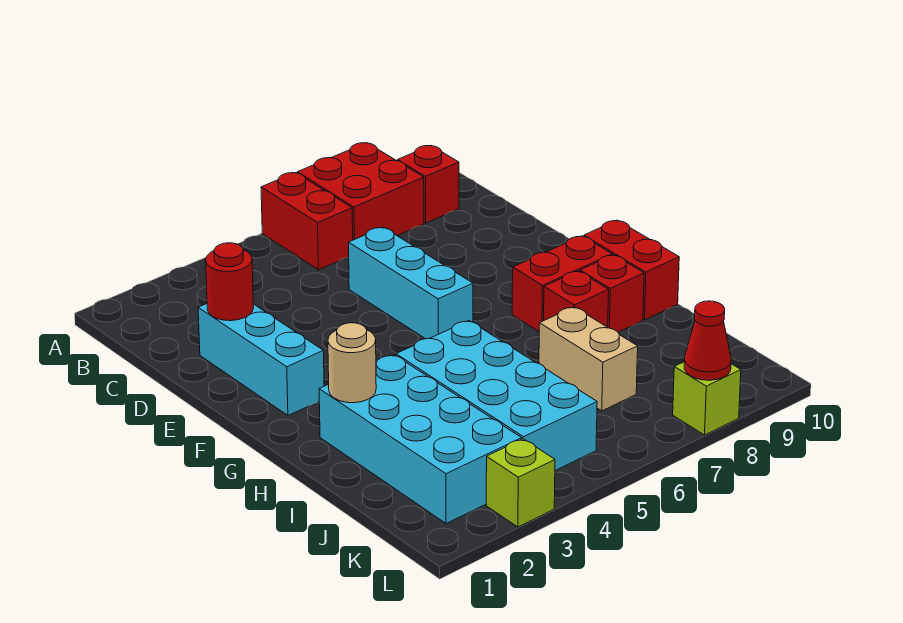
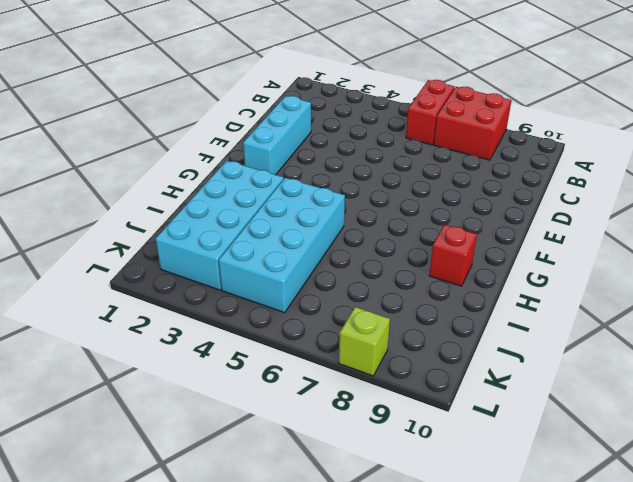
none -> red 1x1 brick [398,146,459,223]
none -> cyan 1x3 brick [349,227,473,339]
none -> red 1x2 brick [512,236,612,331]

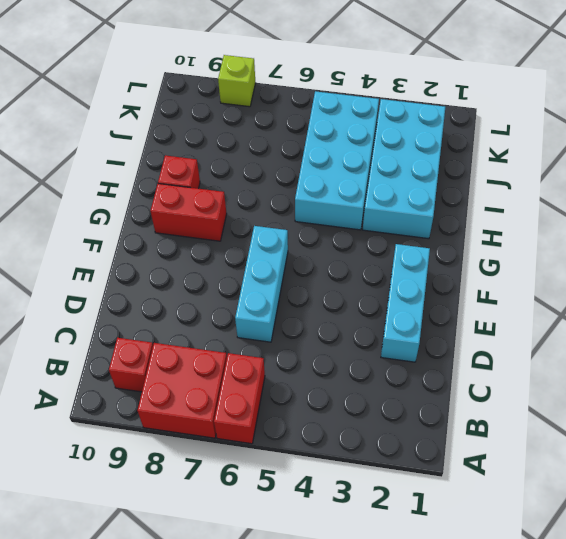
none -> red 1x2 brick [584,220,679,320]
none -> red 1x1 brick [544,271,609,327]
none -> tan 1x2 brick [539,307,638,411]

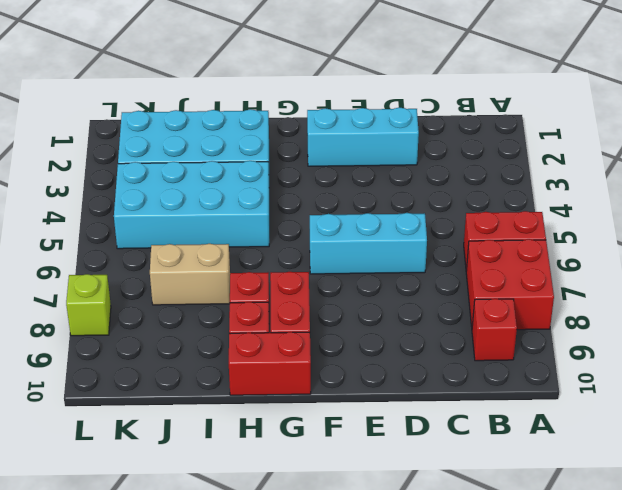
none -> lime 1x1 brick [486,439,555,527]
none -> red 1x1 round brick [206,243,254,321]
none -> tan 1x1 round brick [328,323,376,403]

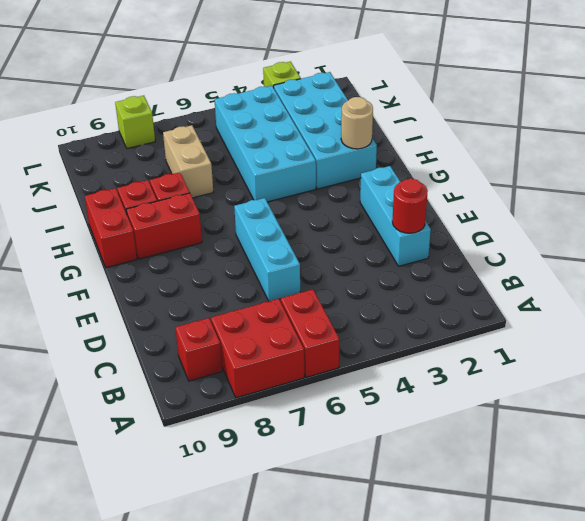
none -> red 1x1 cone [684,301,731,380]

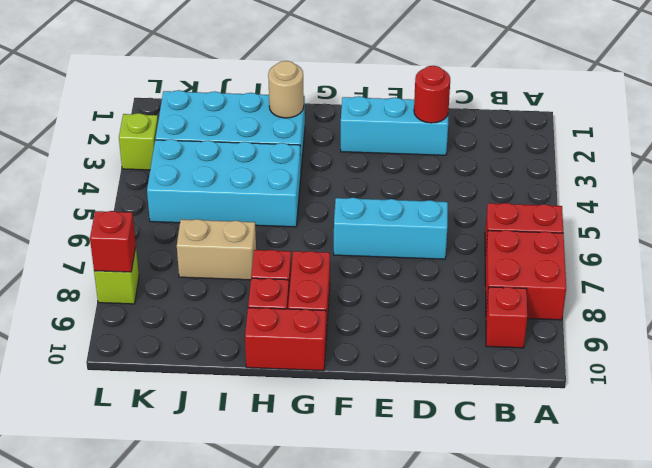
red 1x1 brick [90,211,136,272] -> red 1x1 cone [684,301,731,380]

